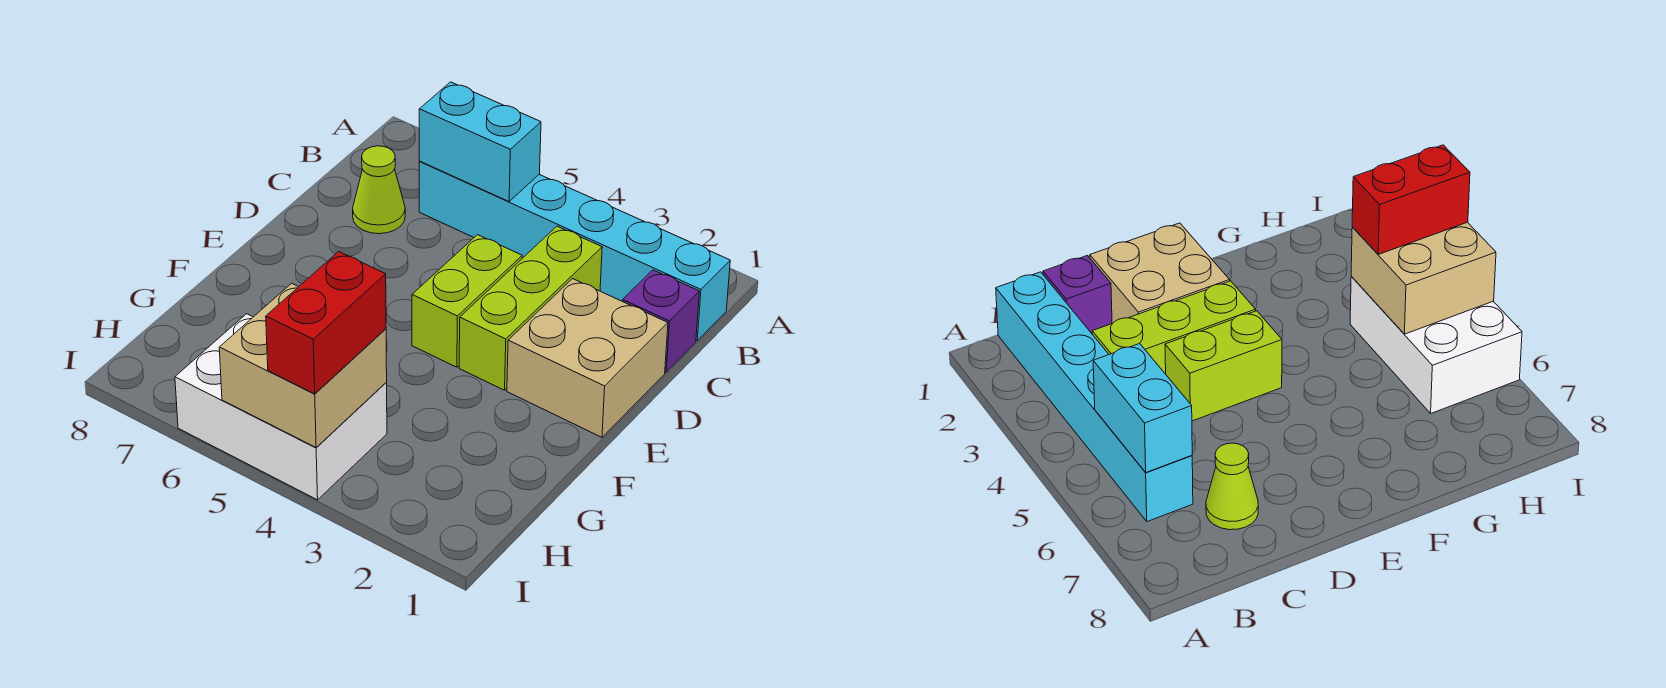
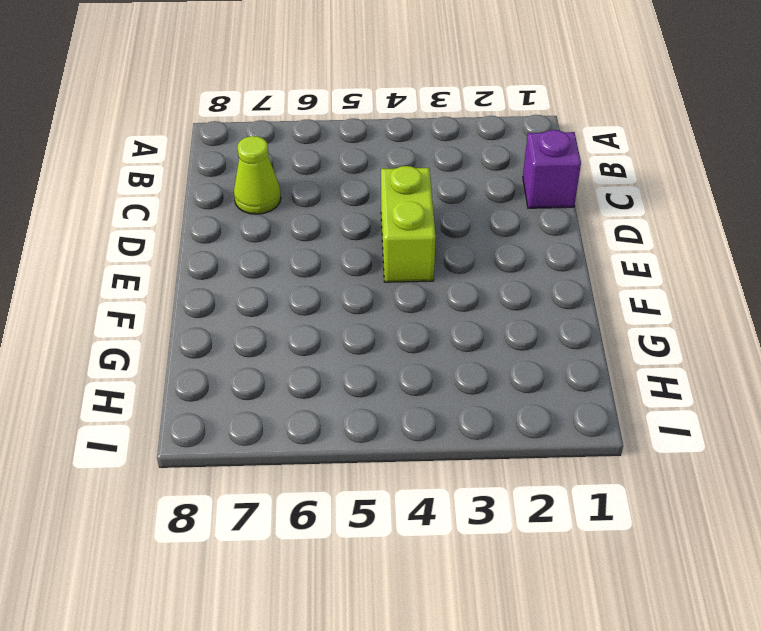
none -> cyan 1x6 brick [419,161,730,341]
none -> lime 1x3 brick [459,226,602,390]

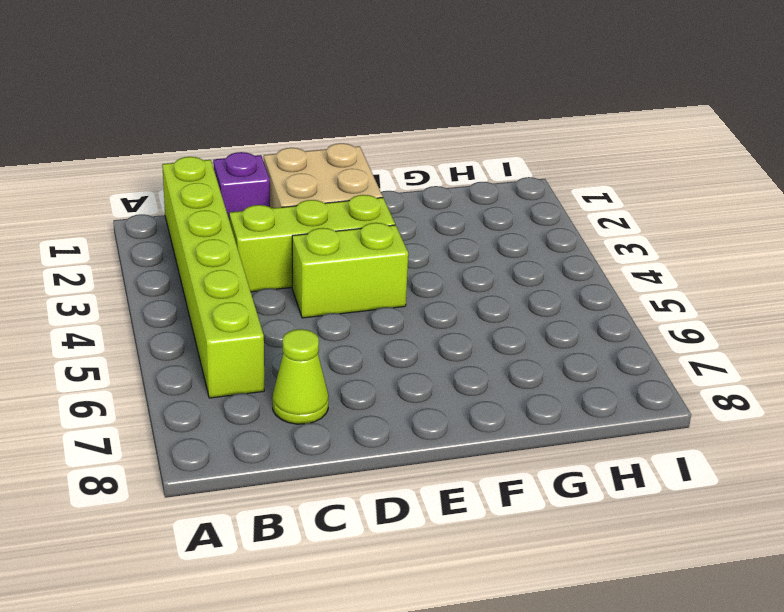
lime 1x6 brick [162,157,264,398] -> cyan 1x6 brick [419,161,730,341]
none -> white 2x3 brick [175,314,387,500]
none -> cyan 1x2 brick [419,82,541,201]

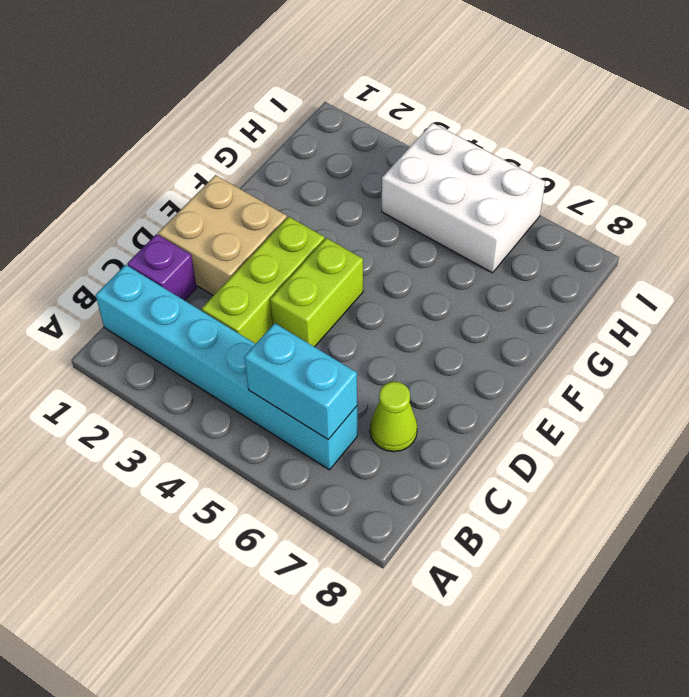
none -> tan 2x2 brick [219,283,387,448]
none -> red 1x2 brick [266,252,386,394]

